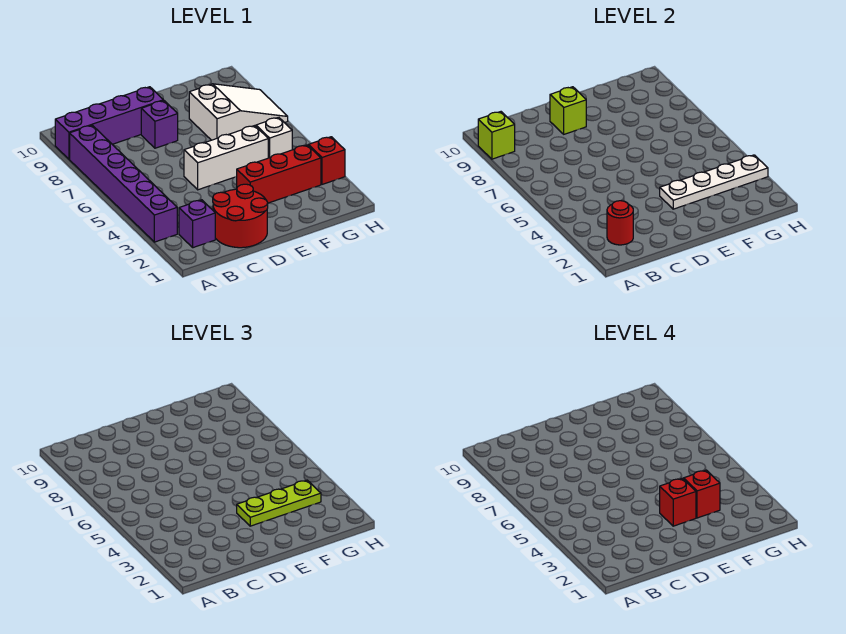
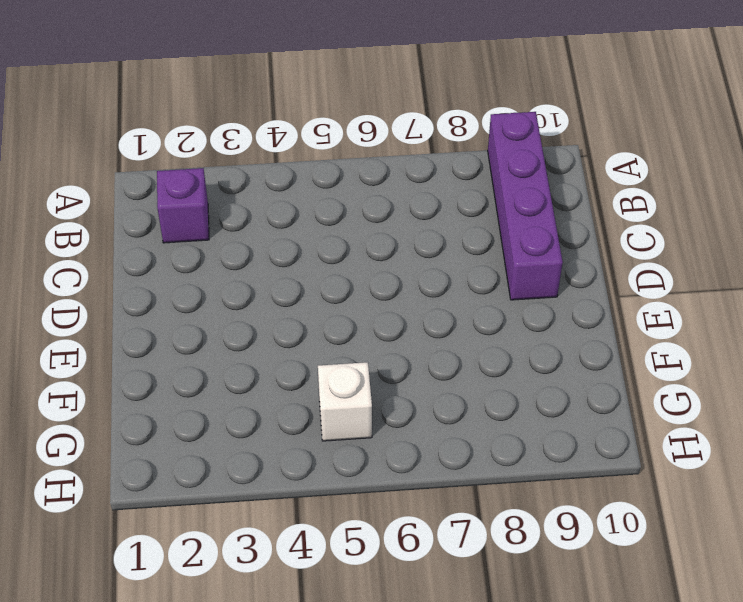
none -> purple 1x6 brick [70,125,177,242]
none -> red 2x2 round brick [213,184,268,248]
none -> white 1x3 brick [184,126,268,190]

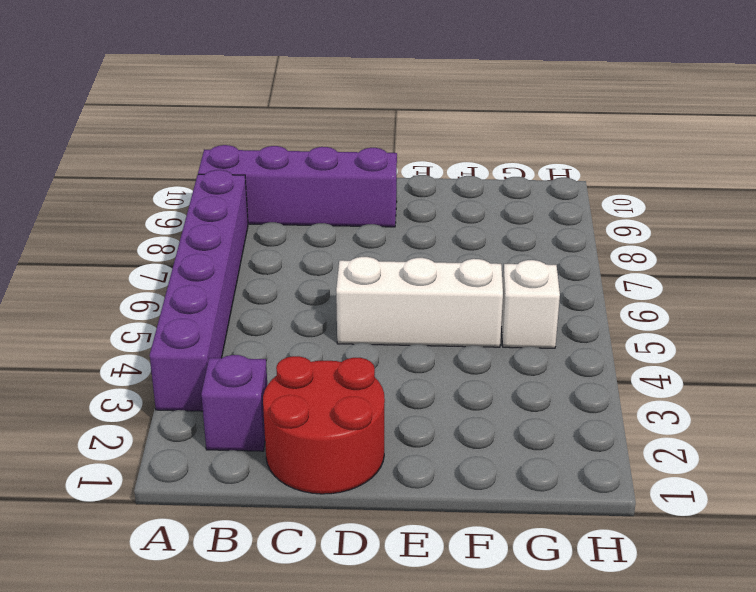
none -> purple 1x1 brick [141,101,178,148]
none -> red 1x3 brick [237,145,321,203]
none -> white 2x3 slope [189,84,288,140]

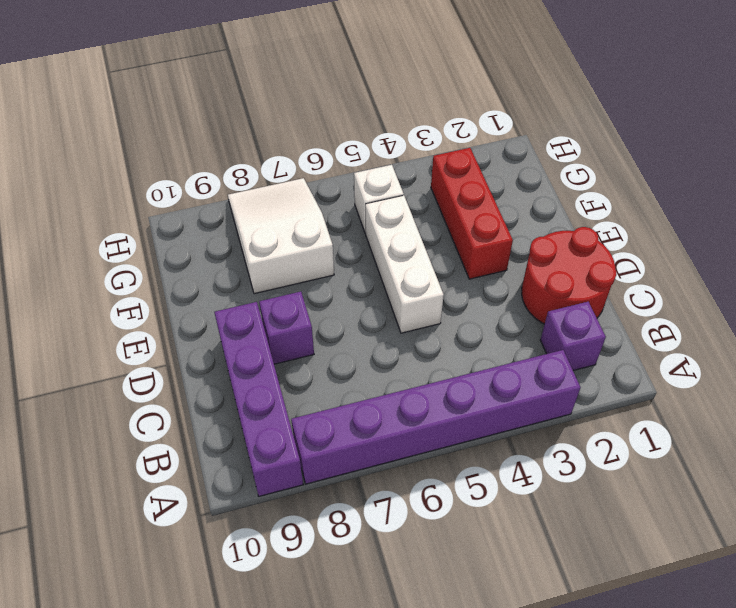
none -> red 1x1 brick [308,137,345,184]
none -> lime 1x1 brick [478,112,515,159]
none -> red 1x1 round brick [607,201,633,245]

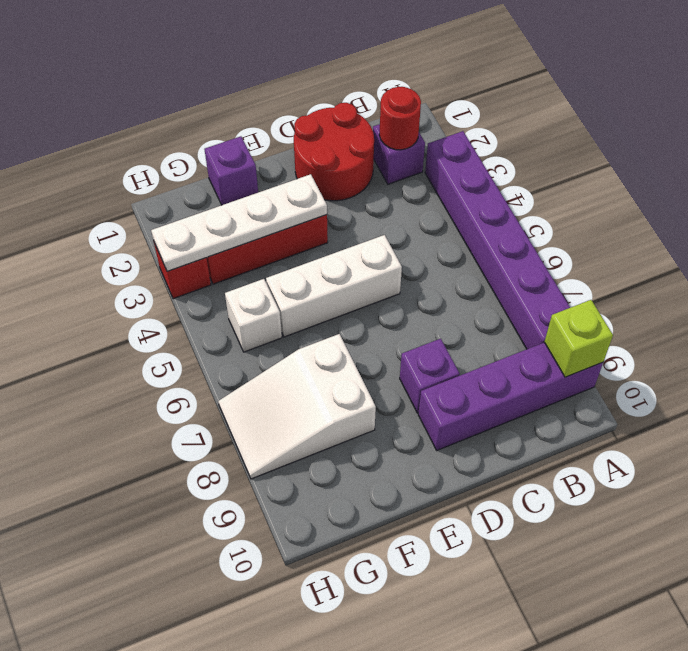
purple 1x1 brick [205,136,258,205] -> none
none -> lime 1x1 brick [550,87,586,134]
none -> lime 1x3 plate [237,480,321,526]
none -> red 1x1 brick [660,478,696,526]

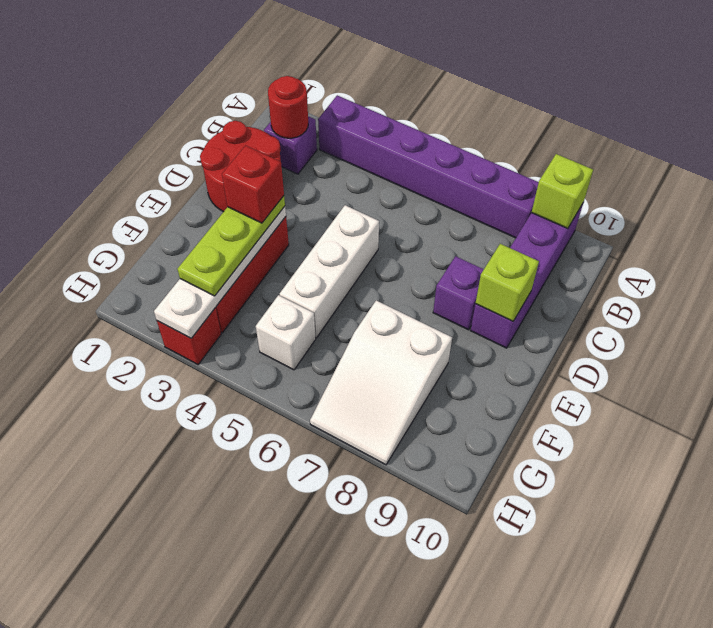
none -> red 1x1 brick [684,470,720,518]

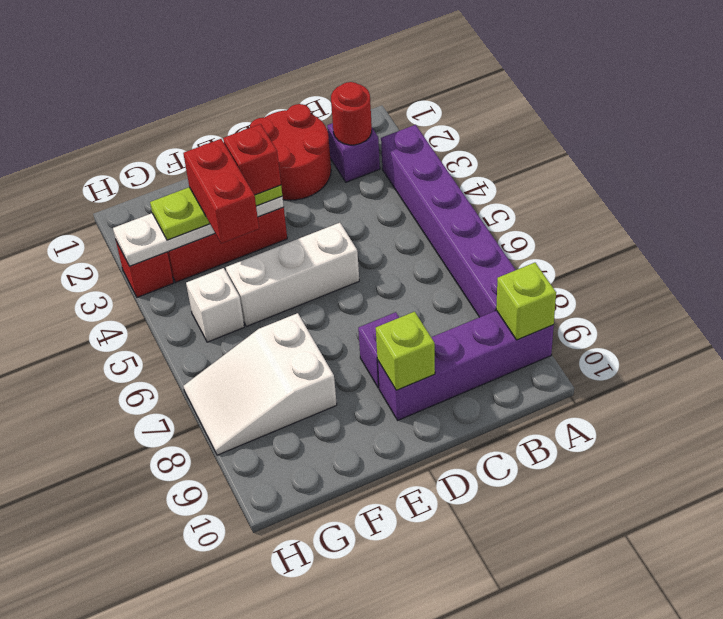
red 1x2 brick [183,139,259,244] -> red 1x1 brick [684,470,720,518]

